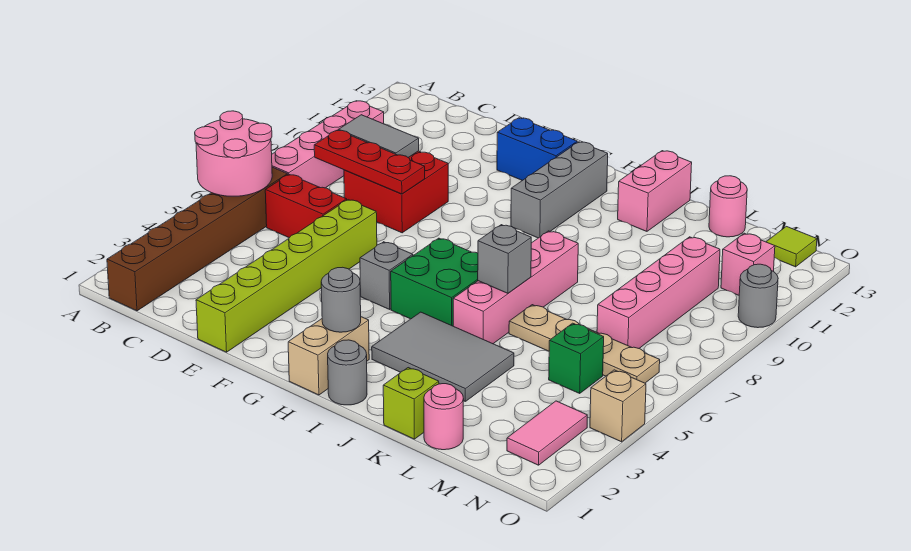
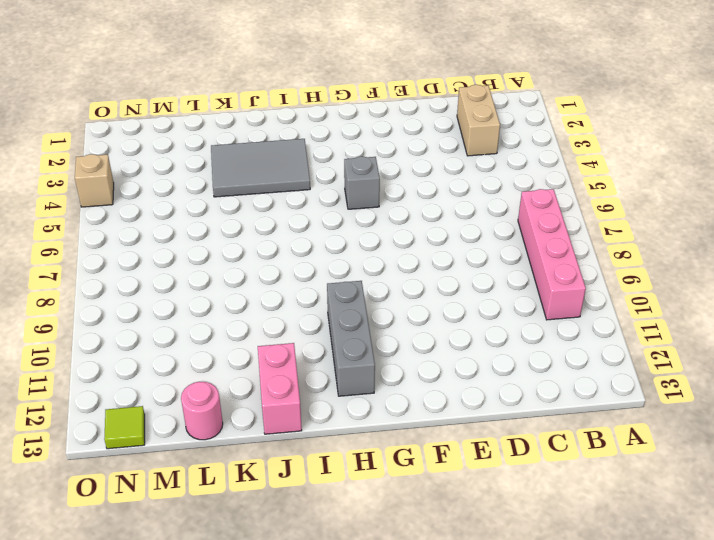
tan 1x2 brick [457,85,500,156] -> tan 1x2 brick moved to [288,317,369,395]
none -> brown 1x6 brick [107,167,288,311]
none -> red 1x2 brick [265,174,347,238]
none -> red 2x2 brick [344,151,448,233]
none -> lime 1x6 brick [196,200,377,352]

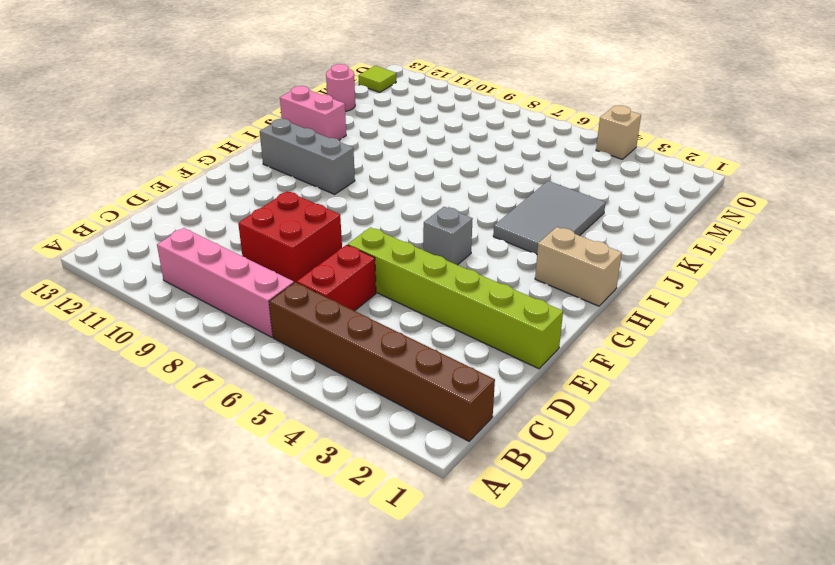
none -> blue 1x2 brick [497,118,577,181]
none -> green 2x2 brick [391,238,478,326]
none -> grey 1x1 round brick [328,340,367,405]
none -> pink 1x4 brick [453,231,578,344]

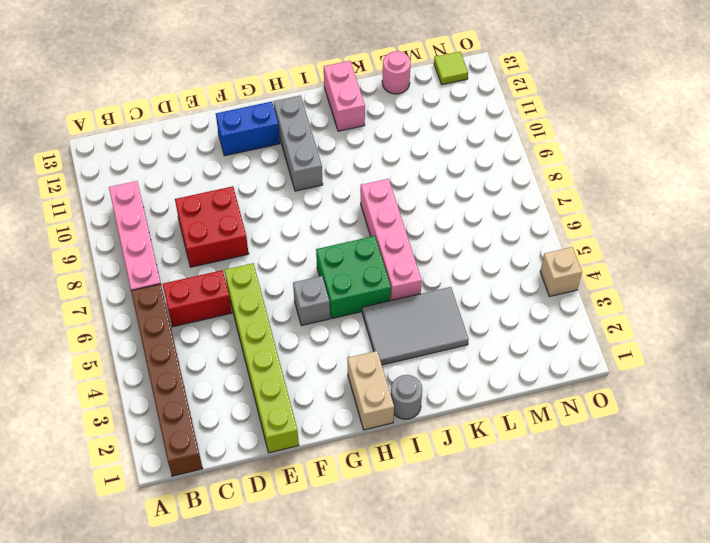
none -> lime 1x1 brick [383,368,439,439]
none -> tan 1x4 plate [509,305,660,383]
none -> pink 1x1 round brick [424,384,464,450]
none -> green 1x1 brick [549,323,604,393]

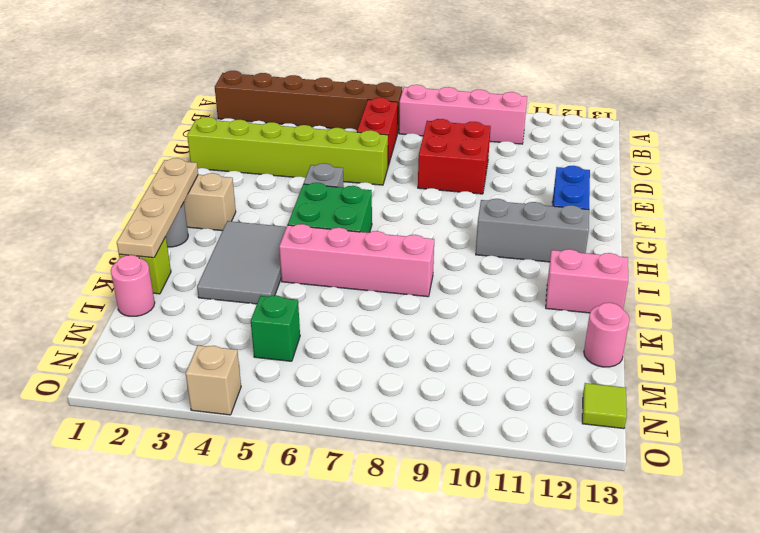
tan 1x4 plate [117,158,198,258] -> tan 1x4 plate moved to [509,305,660,383]
none -> pink 1x4 brick [597,237,720,348]
none -> pink 1x2 tile [507,401,587,465]
none -> pink 1x1 brick [721,233,775,295]
none -> grey 1x1 round brick [738,264,778,328]

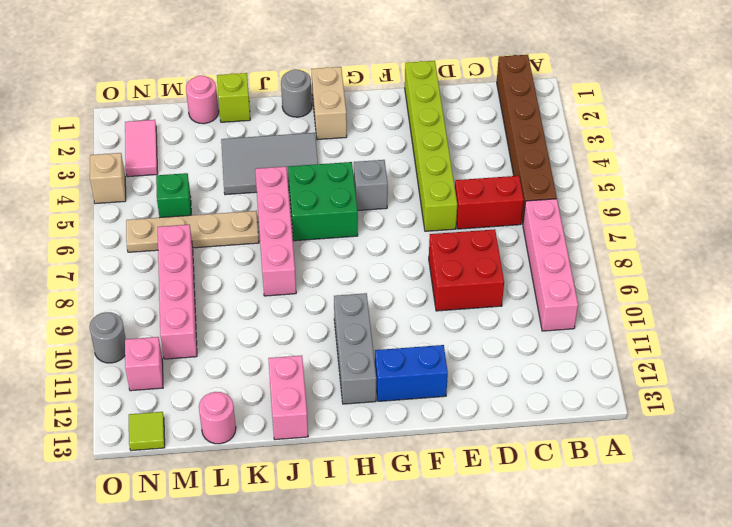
none -> pink 2x2 round brick [195,111,272,196]
none -> red 1x3 plate [314,130,425,194]
none -> grey 1x2 tile [339,115,419,157]
none -> grey 1x1 round brick [321,267,361,332]

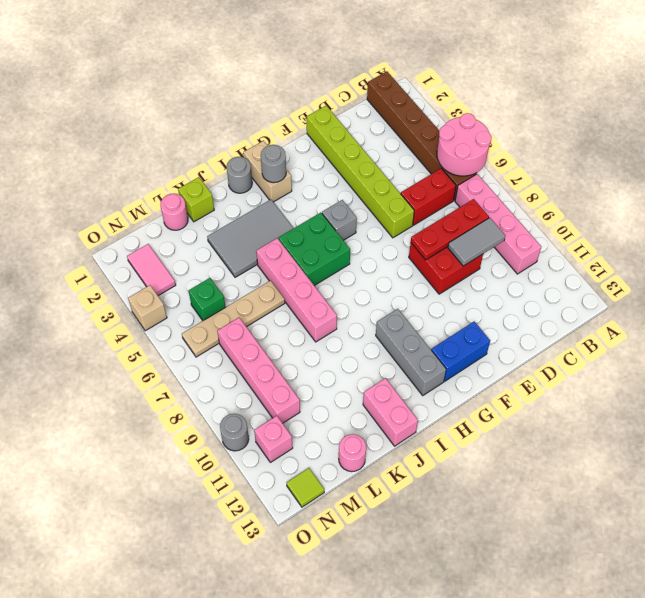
none -> grey 1x1 brick [478,225,531,293]

